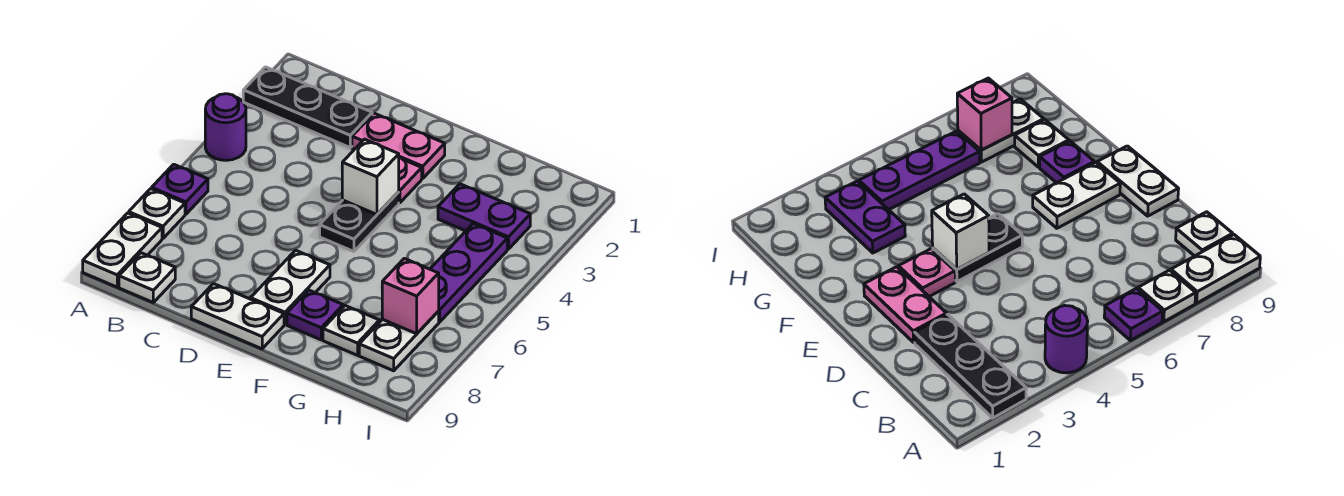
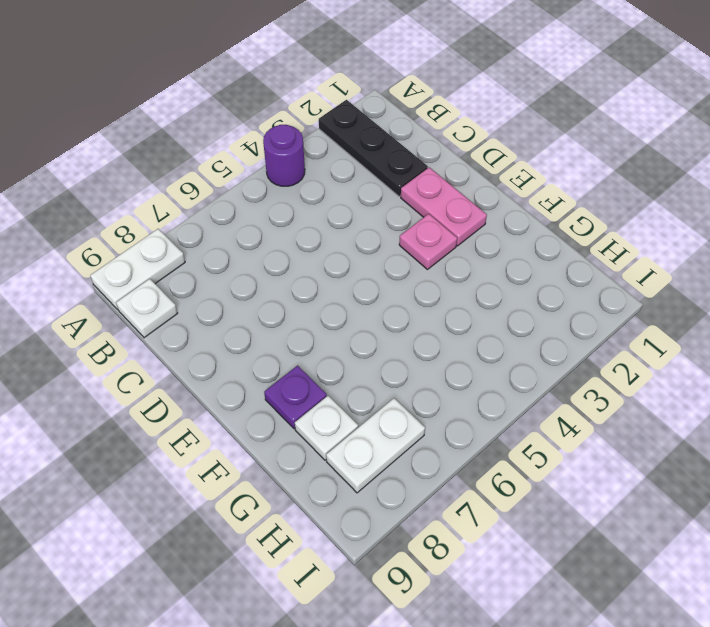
none -> purple 1x1 plate [152,164,208,214]
none -> white 1x1 plate [129,189,185,238]
none -> white 1x2 plate [191,284,284,349]

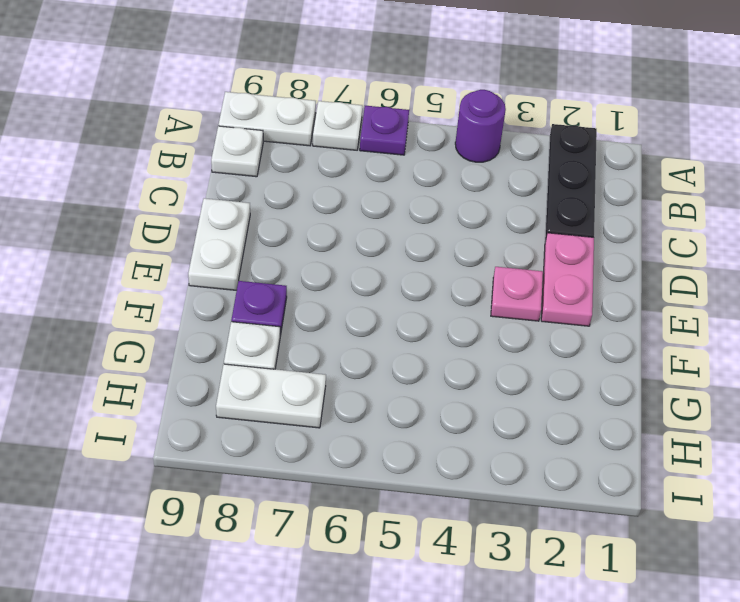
none -> black 1x2 plate [320,192,399,251]
none -> white 1x2 plate [251,250,330,324]
none -> purple 1x2 plate [438,184,530,249]

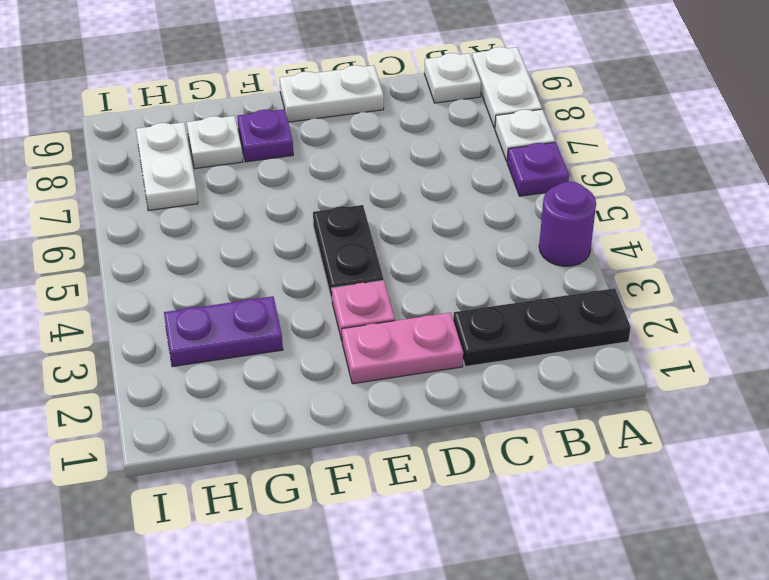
none -> white 1x2 plate [251,250,330,324]
none -> purple 1x3 plate [430,224,507,322]
none -> white 1x1 brick [342,139,399,214]

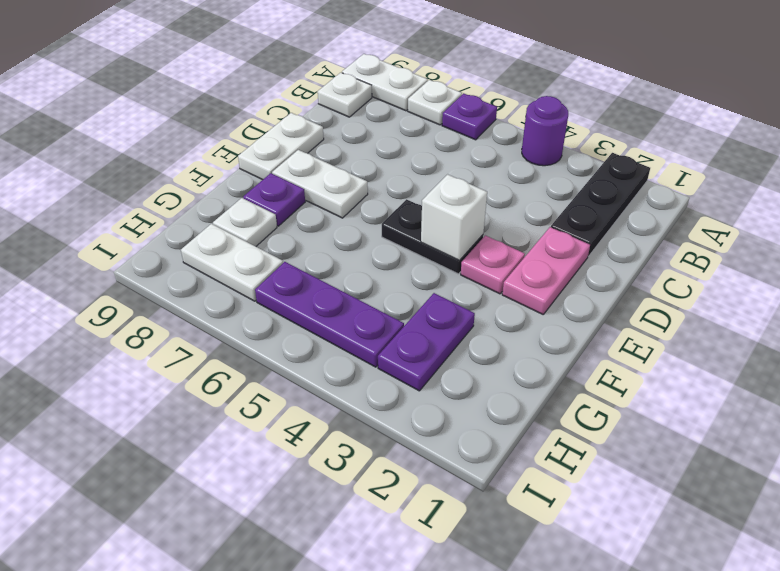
none -> pink 1x1 brick [382,258,439,334]

